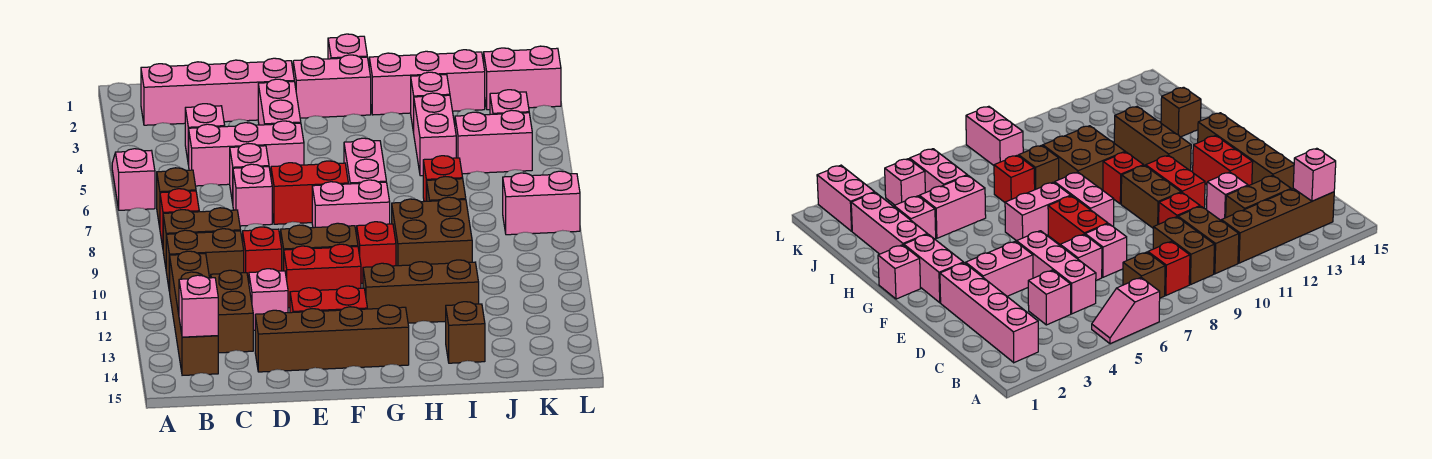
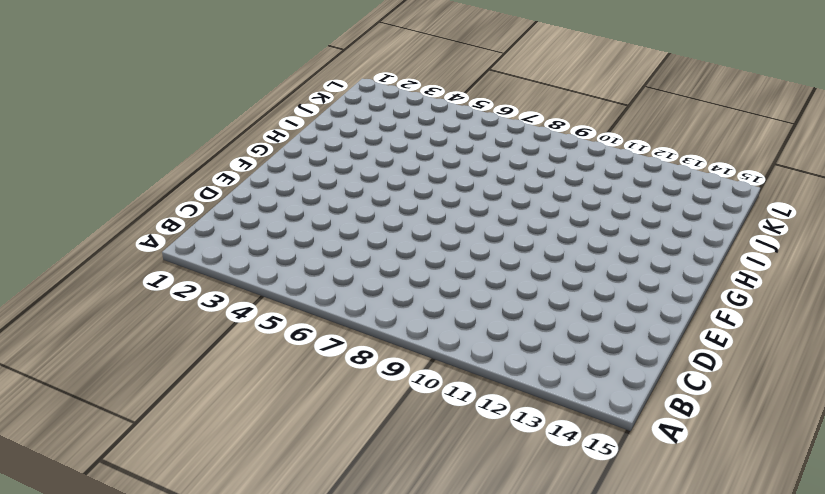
none -> pink 1x2 slope [112,149,155,210]
none -> pink 1x4 brick [141,58,294,125]
none -> brown 1x1 brick [157,168,196,227]
none -> red 1x1 brick [160,189,199,247]

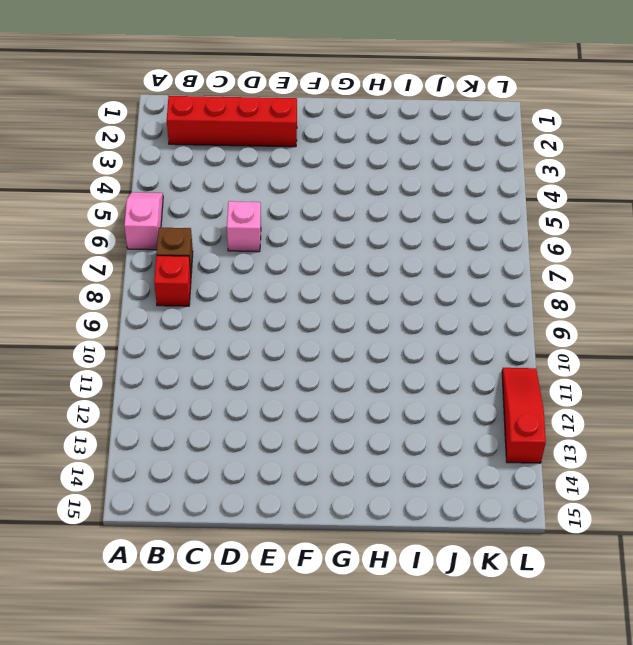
red 1x4 brick [167,96,297,147] -> pink 1x4 brick [141,58,294,125]
red 1x3 slope [502,368,546,463] -> none
none -> brown 1x2 brick [163,208,241,267]
none -> brown 1x2 brick [166,229,244,292]
none -> brown 1x4 brick [170,251,218,375]
none -> pink 1x1 brick [185,104,225,165]

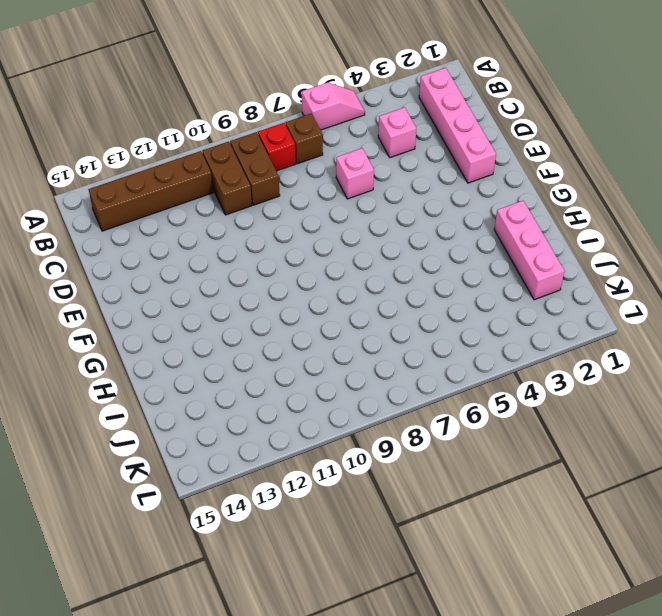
none -> pink 1x3 brick [189,121,304,186]
none -> brown 1x2 brick [211,270,253,353]
none -> pink 1x1 brick [233,164,272,226]
none -> red 1x1 brick [243,227,282,282]

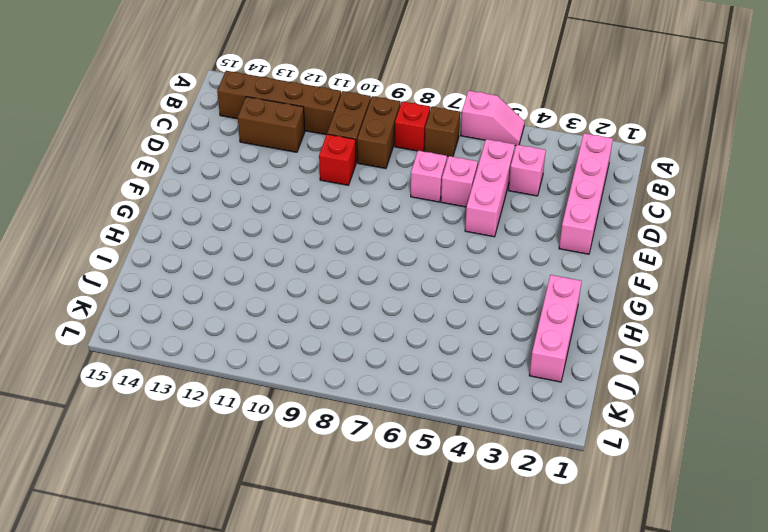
none -> pink 1x1 brick [249,269,288,330]
none -> brown 1x4 brick [255,305,409,372]
none -> pink 1x2 brick [258,79,301,125]
none -> red 1x2 brick [271,161,348,224]

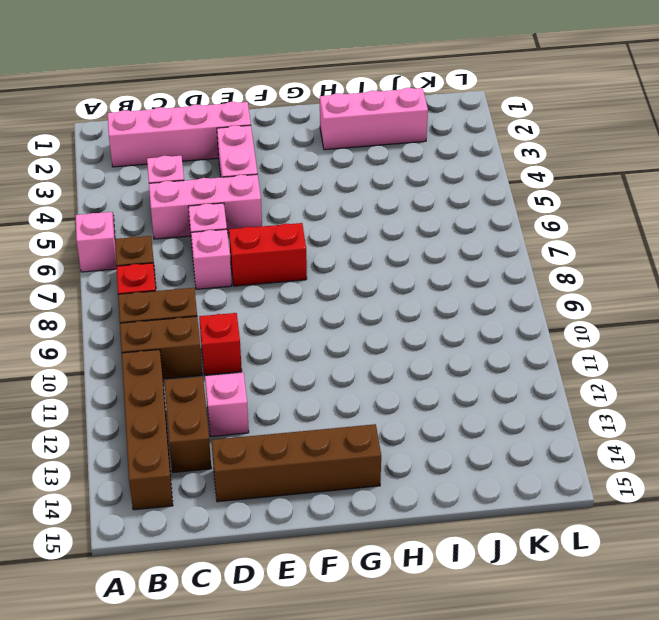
none -> brown 1x2 brick [281,223,358,271]
none -> red 1x2 brick [284,244,361,308]
none -> red 1x2 brick [290,286,367,313]
none -> pink 1x2 brick [293,55,371,118]

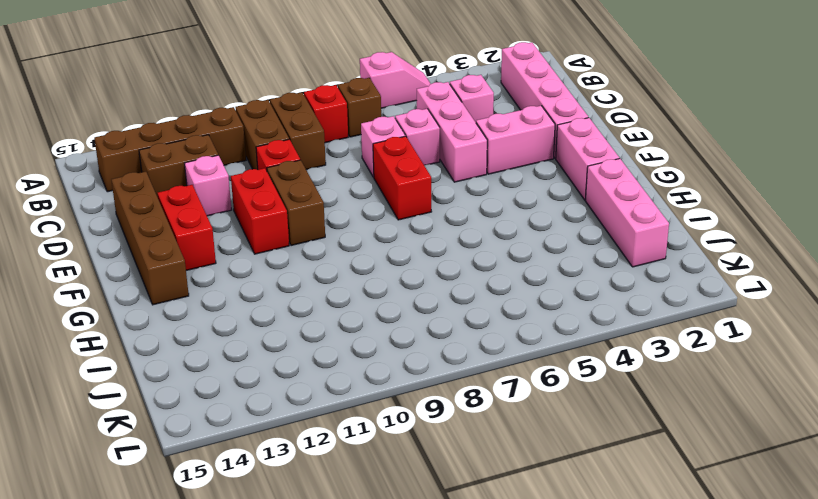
none -> pink 1x2 brick [312,180,390,236]
none -> pink 1x1 brick [328,34,367,59]
none -> pink 1x2 brick [344,138,386,184]
none -> red 1x1 brick [357,222,396,283]

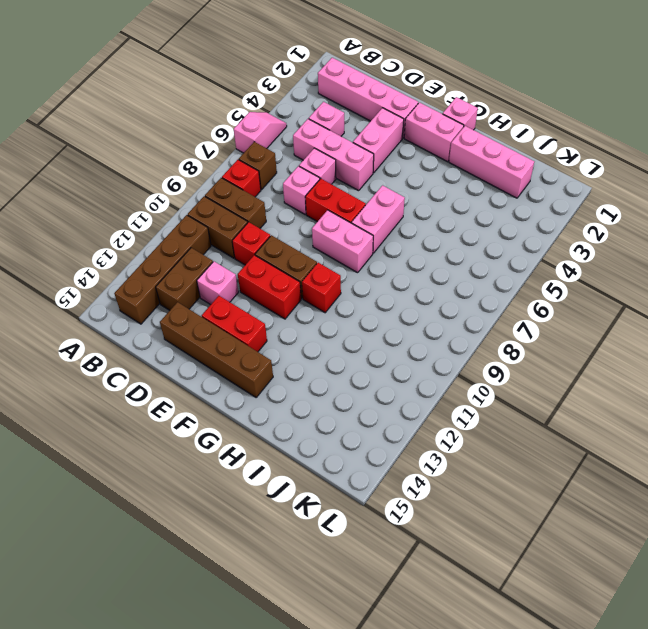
none -> brown 1x3 brick [363,260,479,323]
none -> brown 2x2 brick [392,197,472,266]
none -> pink 1x1 brick [411,72,450,133]
none -> pink 1x2 brick [414,93,456,176]

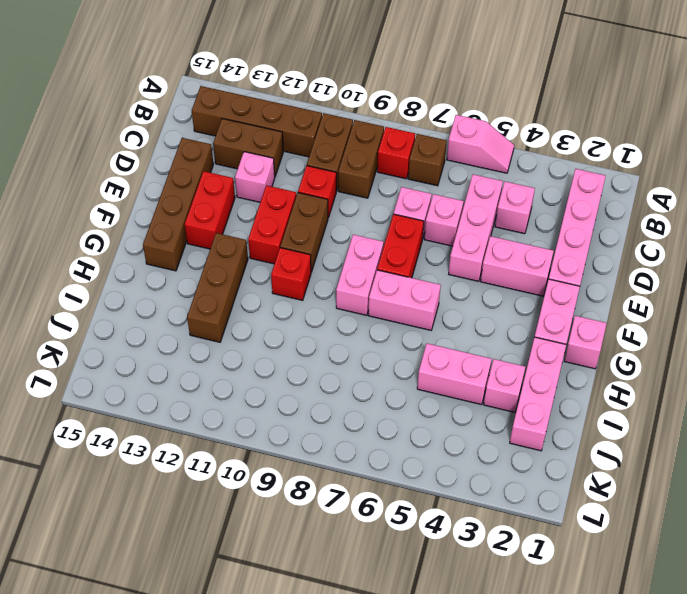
none -> brown 2x2 brick [392,197,472,266]
none -> red 1x1 brick [423,156,463,201]
none -> brown 1x1 brick [427,176,466,201]
none -> brown 1x1 brick [446,302,485,363]

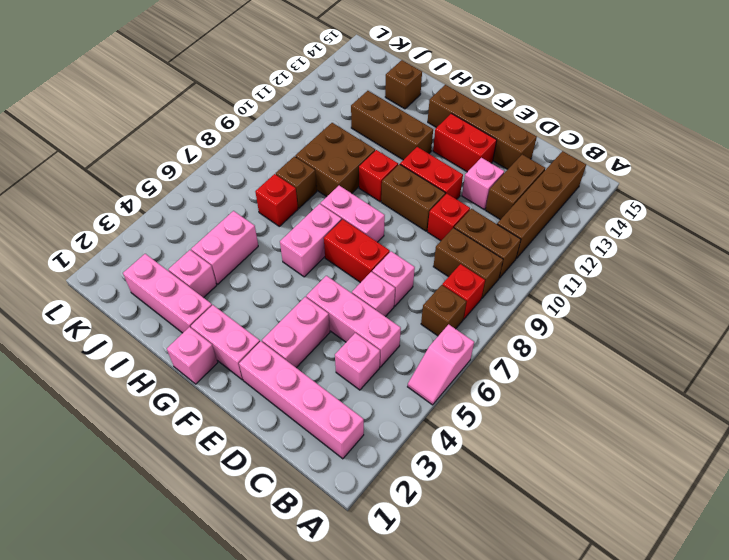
none -> pink 1x2 brick [455,110,532,174]
none -> pink 1x2 brick [484,46,561,110]
none -> pink 1x1 brick [490,90,529,114]
none -> pink 1x2 brick [503,171,580,235]

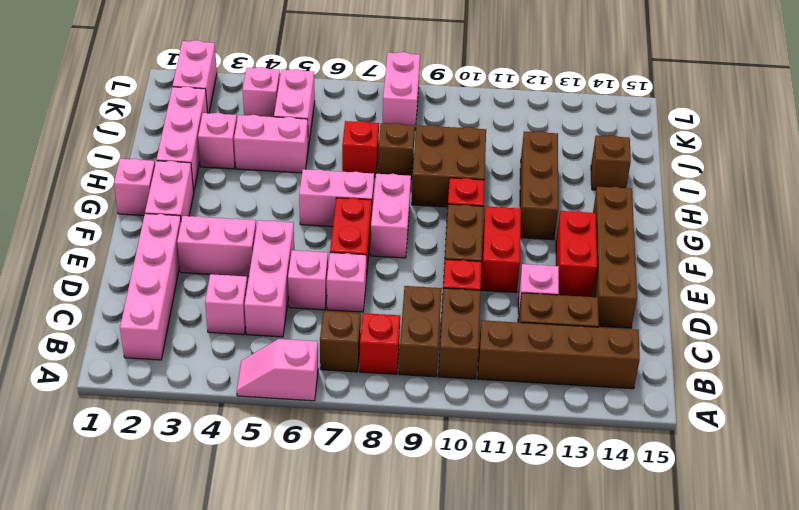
none -> pink 1x1 brick [179,275,218,337]

